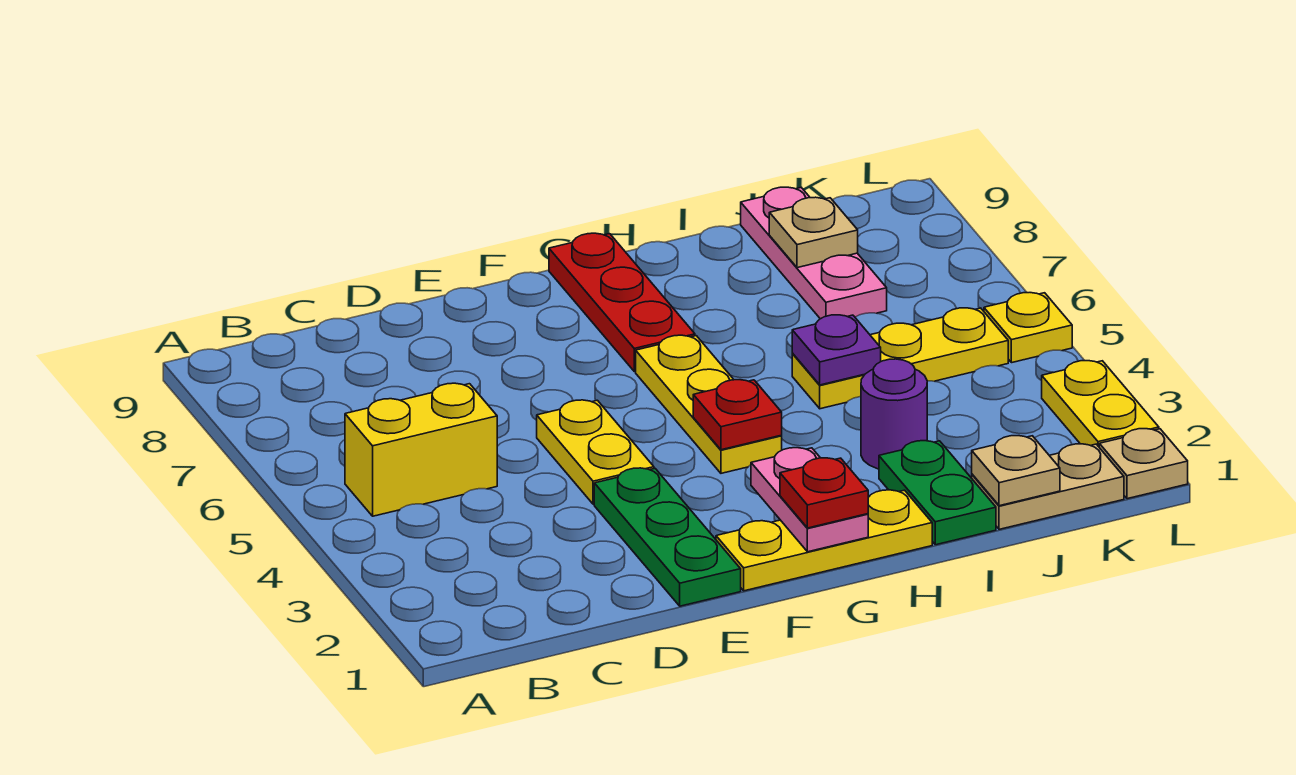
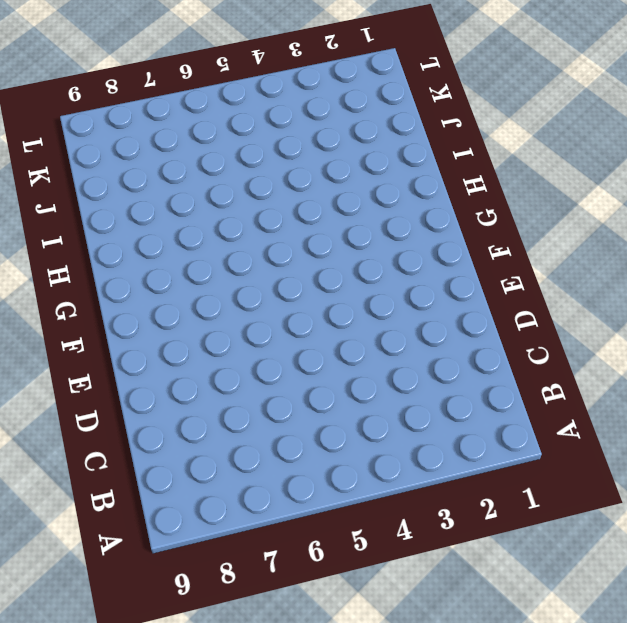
none -> yellow 1x2 brick [345,383,497,516]
none -> green 1x3 plate [594,468,741,606]
none -> yellow 1x2 plate [537,400,654,504]

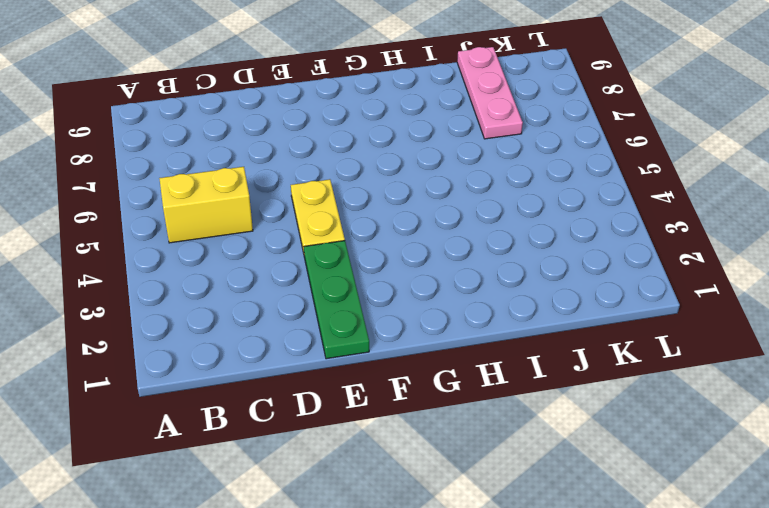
none -> yellow 1x3 plate [716,490,932,591]
none -> yellow 1x3 plate [636,335,782,473]
none -> red 1x3 plate [549,233,695,371]

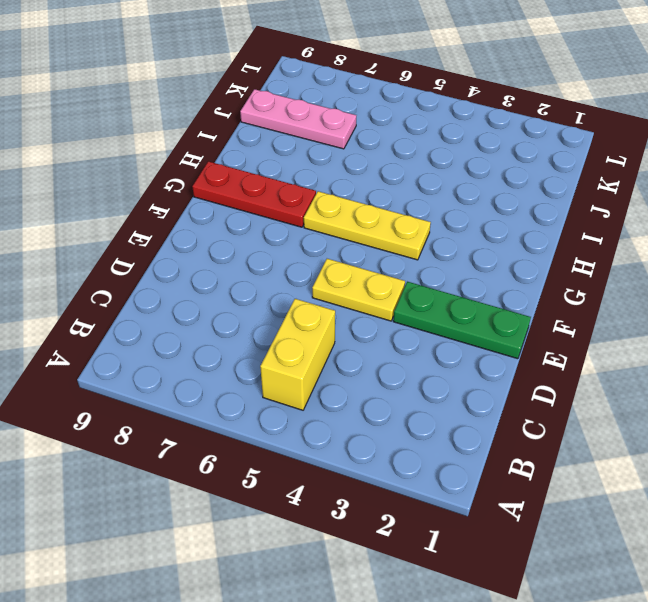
none -> yellow 1x3 plate [716,490,932,591]
none -> green 1x2 plate [879,441,996,545]
none -> purple 1x1 round brick [861,359,927,469]

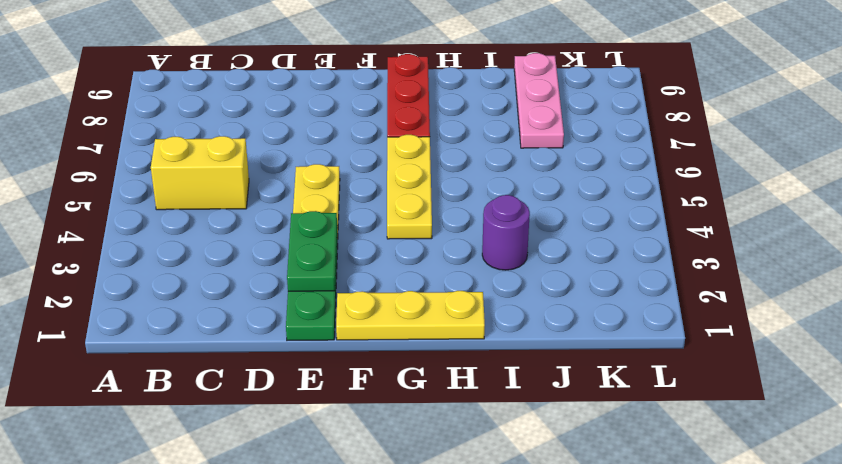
green 1x2 plate [287,211,337,291] -> green 1x2 plate moved to [879,441,996,545]
none -> yellow 1x3 plate [792,308,1008,409]
none -> tan 1x2 plate [972,444,1124,529]
none -> tan 1x1 plate [1099,429,1188,499]

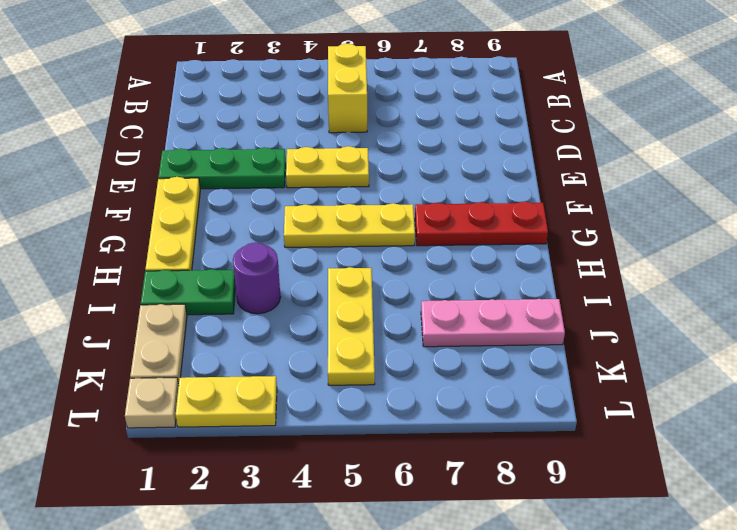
none -> yellow 1x1 plate [984,293,1072,363]
none -> pink 1x2 plate [751,448,868,552]
none -> red 1x1 plate [693,380,782,450]

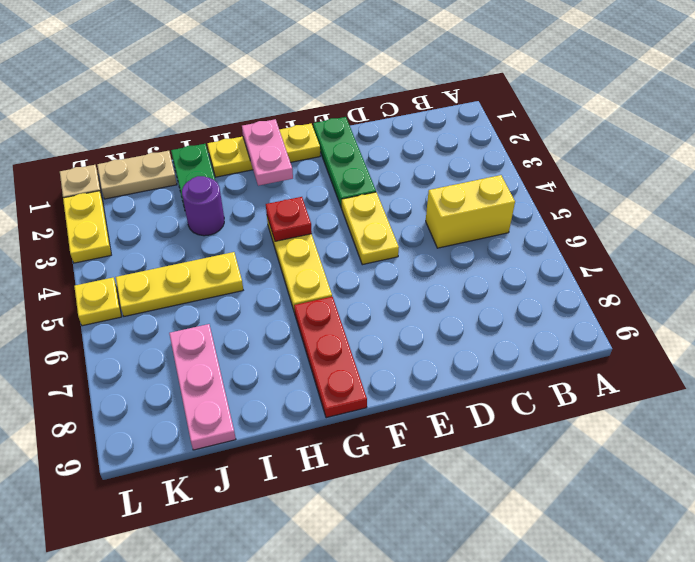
none -> purple 1x1 plate [792,315,881,385]
none -> tan 1x1 plate [972,436,1060,506]
none -> tan 1x1 plate [769,197,858,268]

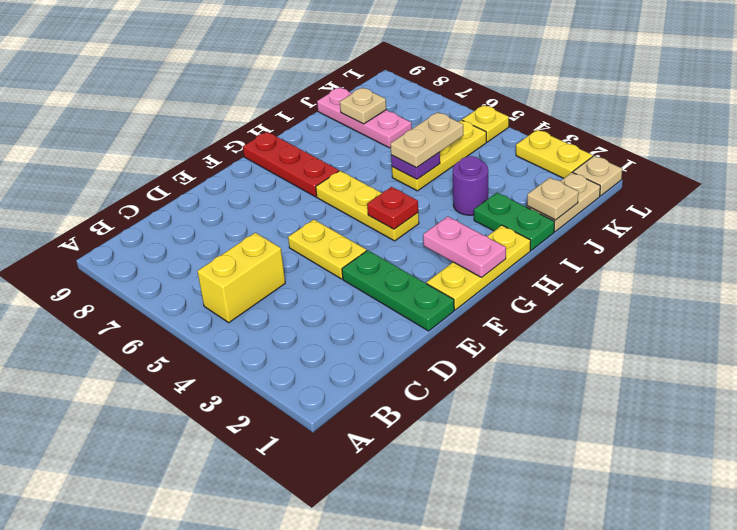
tan 1x2 plate [390,112,463,168] -> none
none -> red 1x1 plate [780,458,868,528]

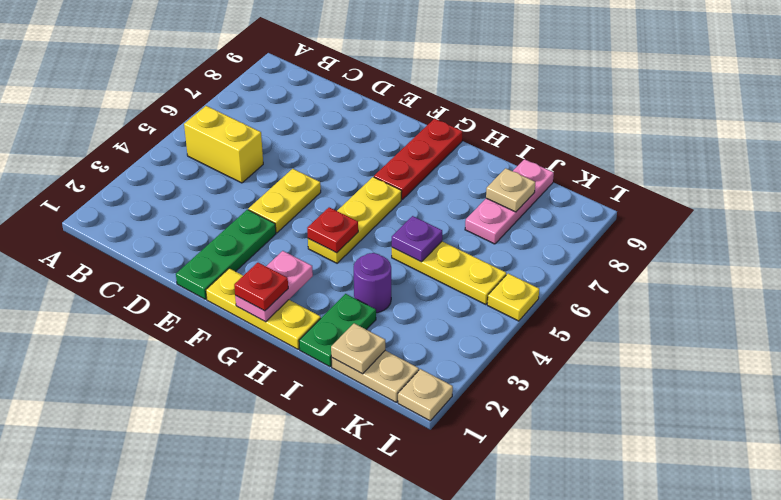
none -> yellow 1x2 plate [1042,361,1159,447]

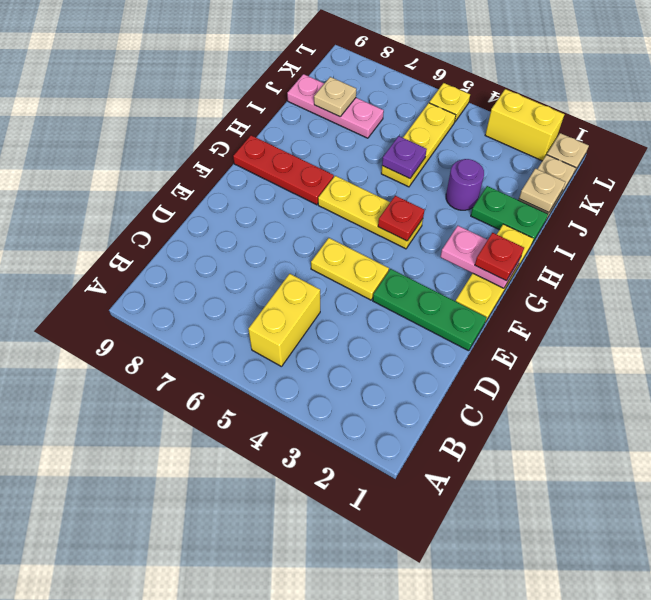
yellow 1x2 brick [485,89,564,161] -> yellow 1x2 plate [1042,361,1159,447]

